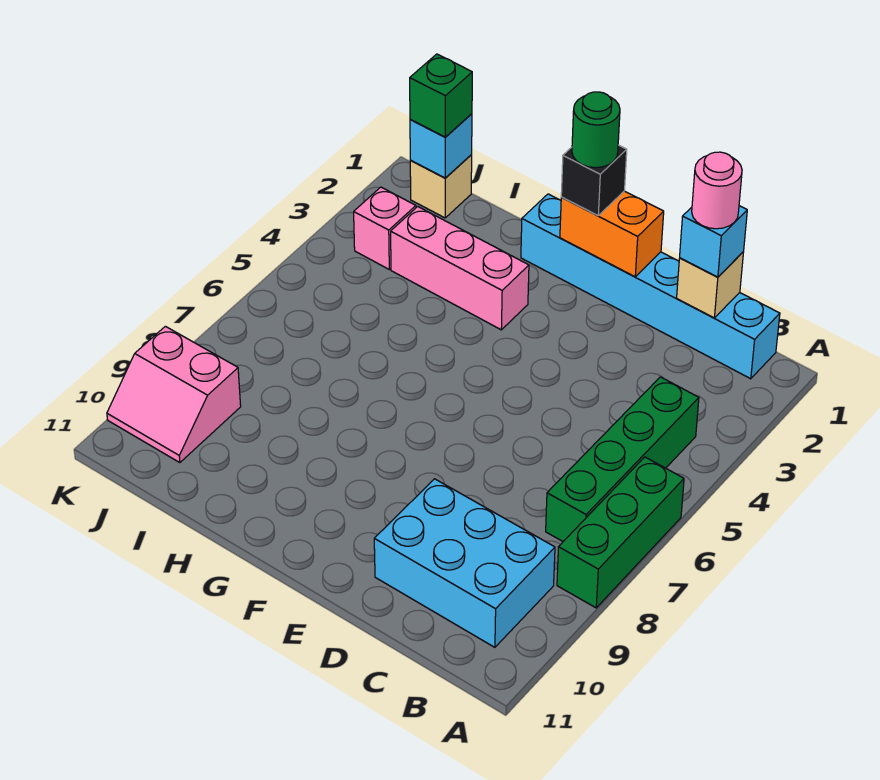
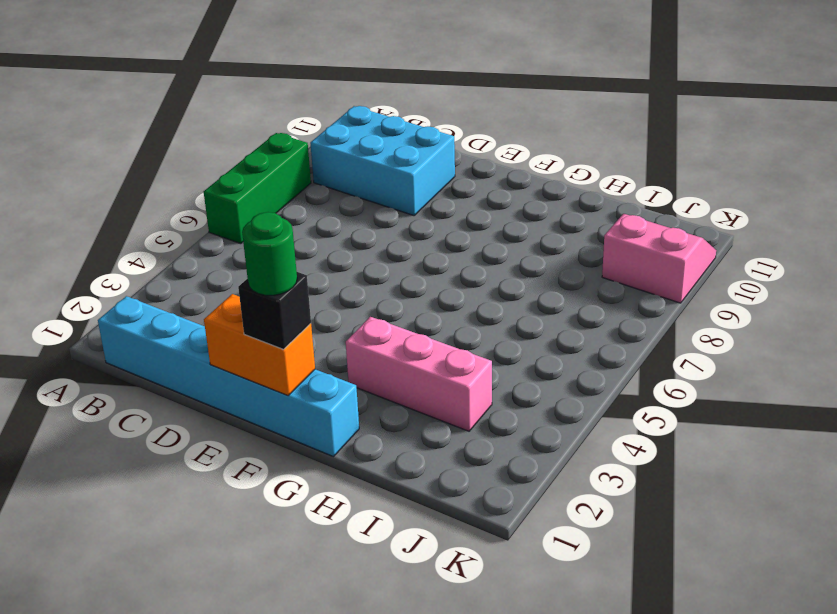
none -> green 1x4 brick [546,377,699,541]
none -> tan 1x1 brick [410,155,472,218]
none -> pink 1x1 brick [354,187,416,269]

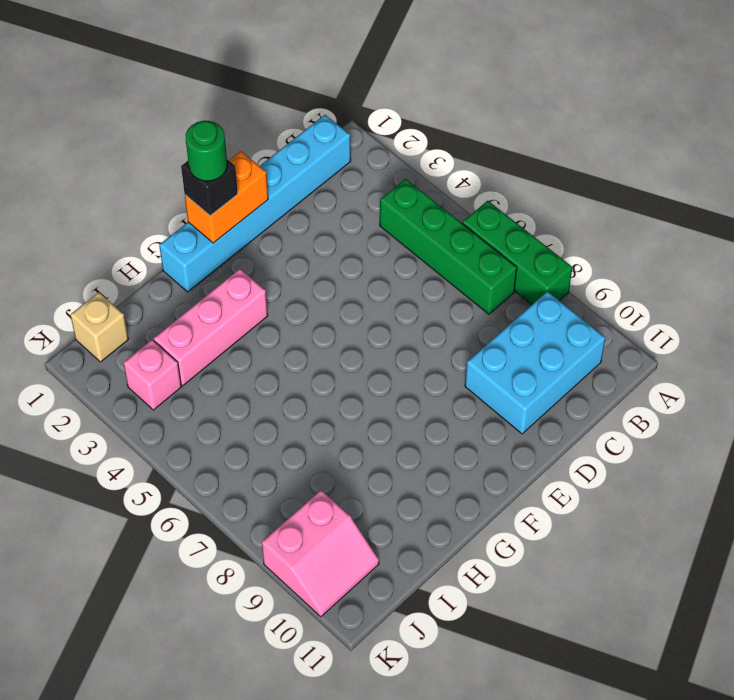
none -> tan 1x1 brick [677,252,744,318]
none -> cyan 1x1 brick [410,114,472,178]
none -> cyan 1x1 brick [680,206,747,277]

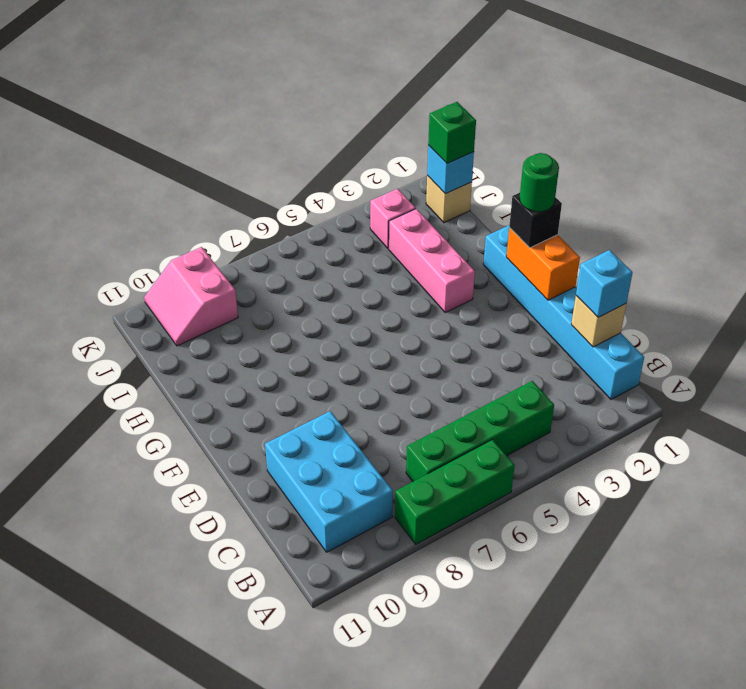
none -> pink 1x1 round brick [692,152,742,229]

